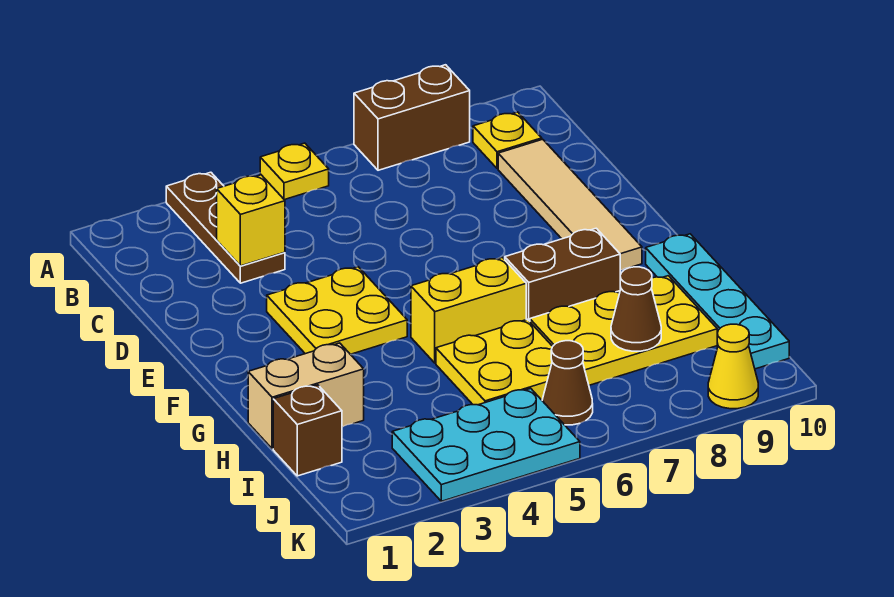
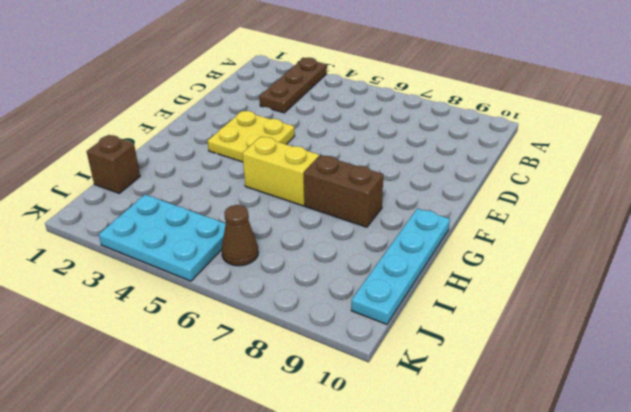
none -> yellow 1x1 plate [260,143,329,200]
none -> brown 1x2 brick [354,65,470,170]
none -> yellow 1x1 plate [473,112,542,169]

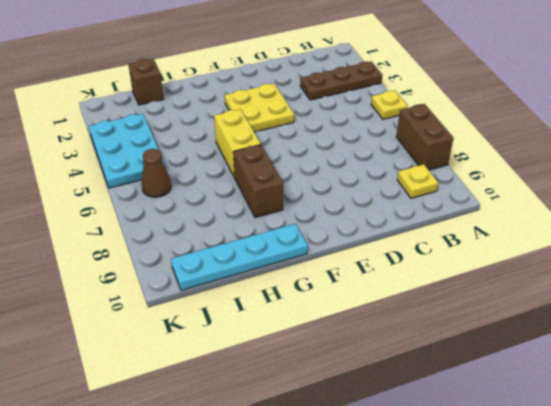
none -> tan 1x4 tile [498,139,642,271]
none -> tan 1x2 brick [248,343,364,449]
none -> yellow 2x2 plate [436,319,553,405]

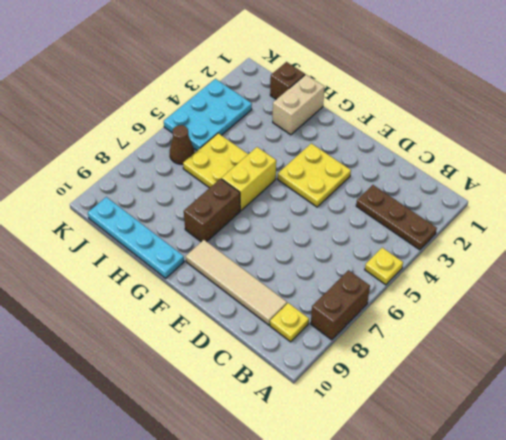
none -> yellow 2x3 plate [530,276,717,385]
none -> yellow 1x1 cone [708,324,758,409]
none -> yellow 1x1 brick [217,175,285,266]

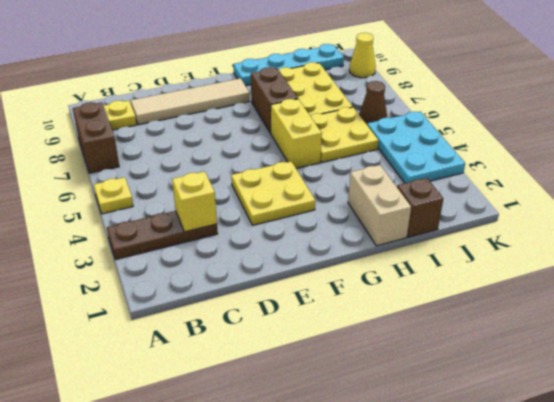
none -> brown 1x1 cone [611,267,661,351]

